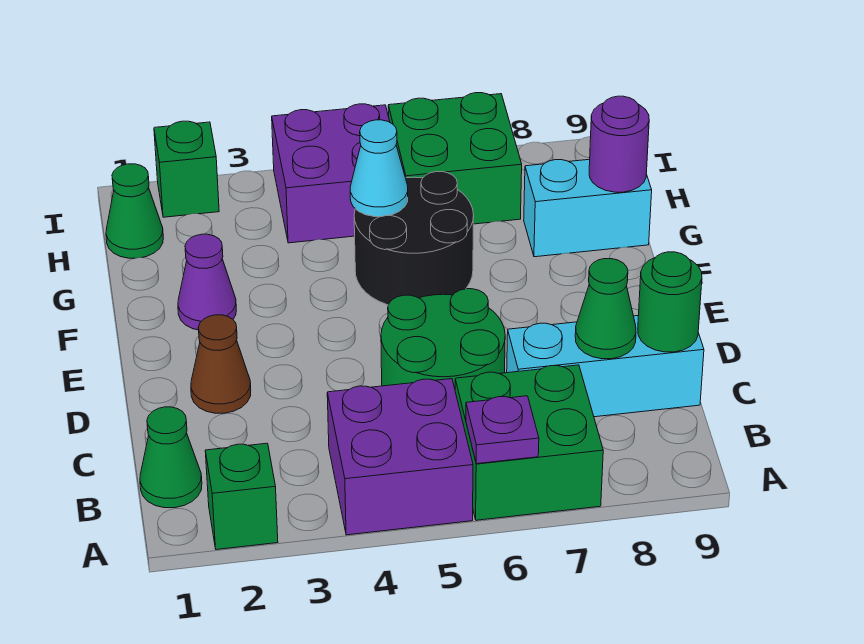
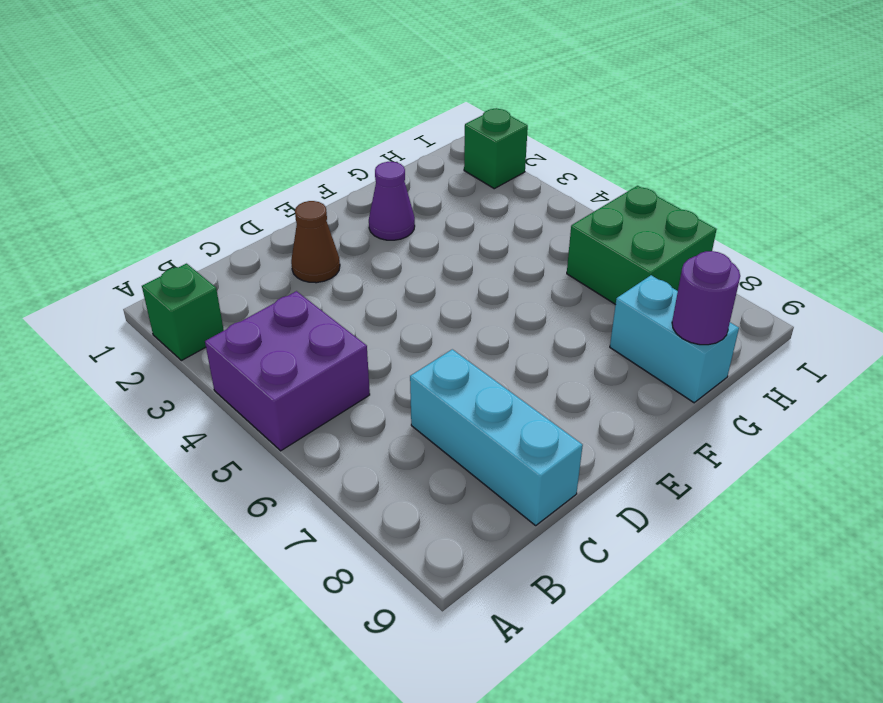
none -> green 2x2 brick [455,365,603,520]
none -> green 1x1 cone [140,407,202,508]
none -> green 2x2 round brick [381,289,505,388]

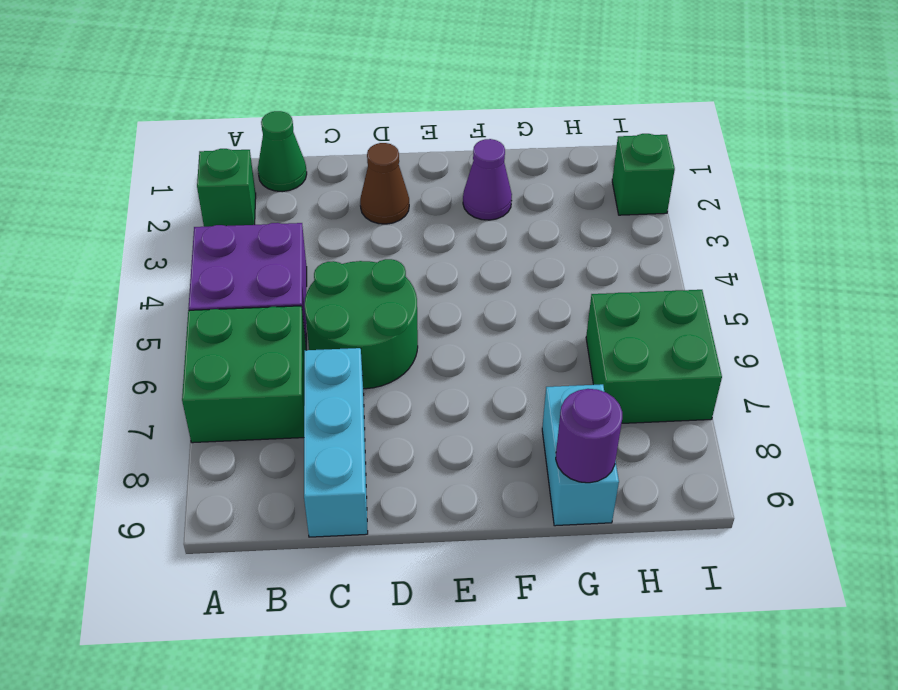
none -> black 2x2 round brick [354,172,474,305]
none -> green 1x1 cone [106,164,163,258]
none -> purple 2x2 brick [272,104,390,243]

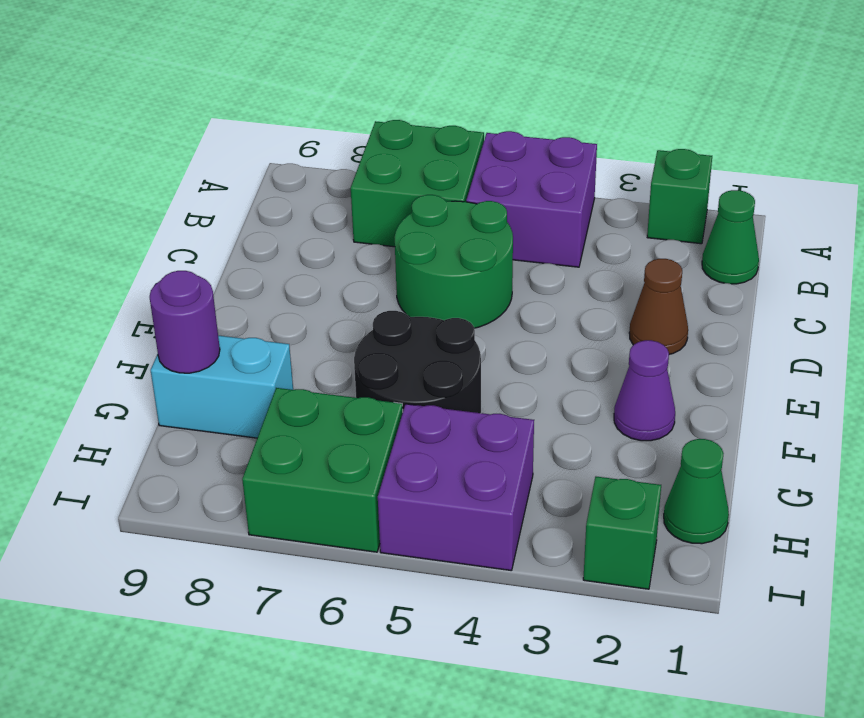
none -> cyan 1x3 brick [507,315,704,417]
none -> purple 1x1 plate [466,396,539,464]
none -> green 1x1 cone [575,259,636,359]

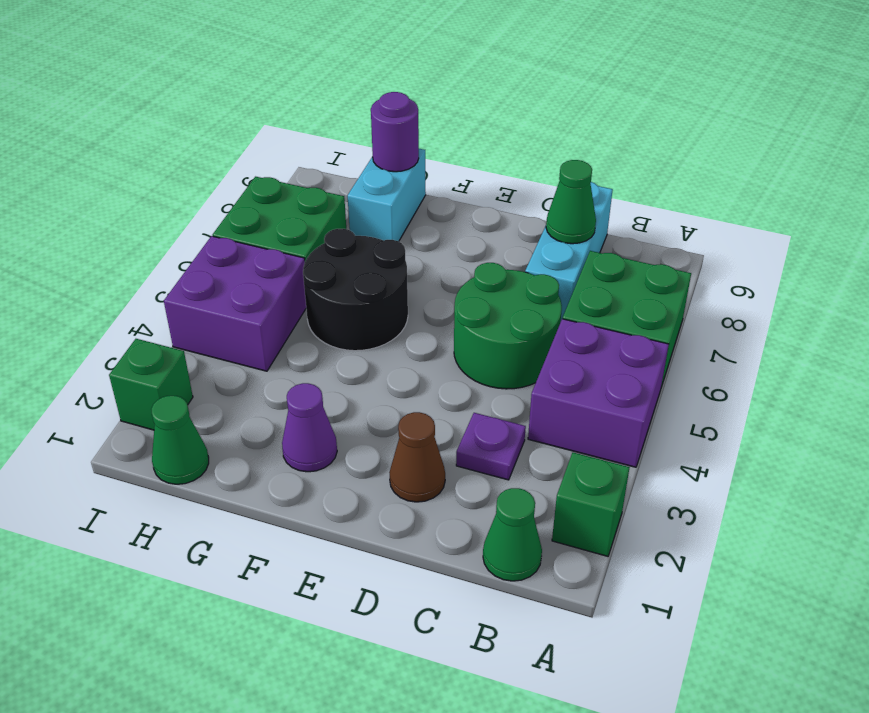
purple 1x1 plate [456,413,526,480] -> purple 1x1 plate moved to [466,396,539,464]
none -> green 1x1 round brick [638,252,702,352]
none -> cyan 1x1 cone [350,120,408,217]

